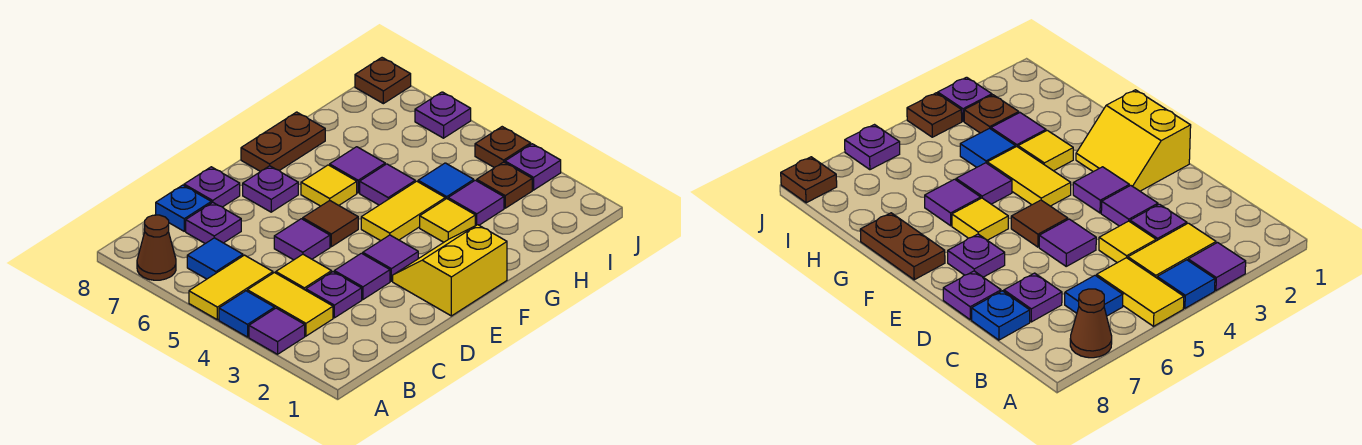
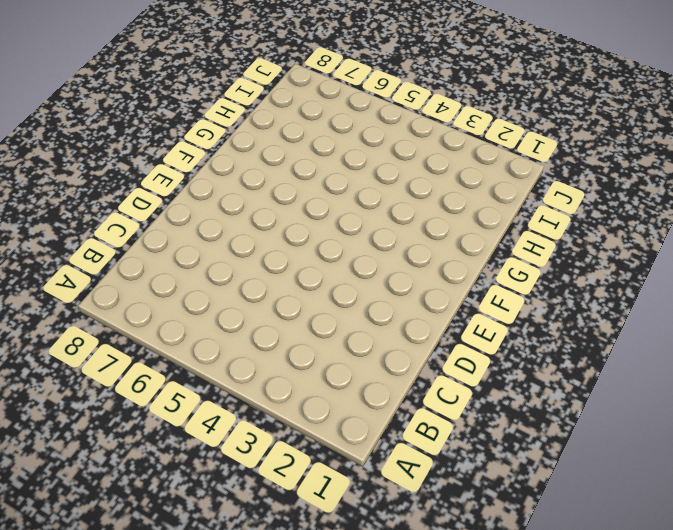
none -> purple 1x1 tile [249,308,305,354]
none -> blue 1x1 tile [219,291,275,337]
none -> yellow 1x2 tile [189,255,273,320]
none -> brown 1x1 cone [137,215,176,280]

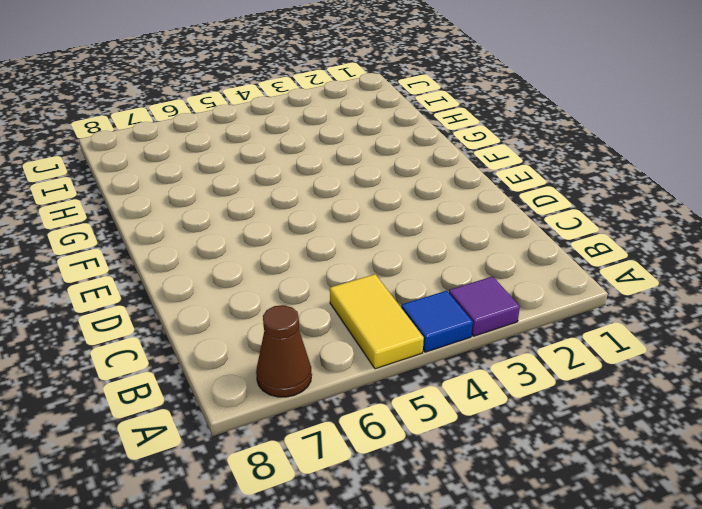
none -> yellow 1x2 tile [247,273,333,336]
none -> blue 1x1 tile [187,238,243,279]
none -> purple 1x1 plate [306,272,362,318]
none -> yellow 1x1 tile [276,254,332,290]

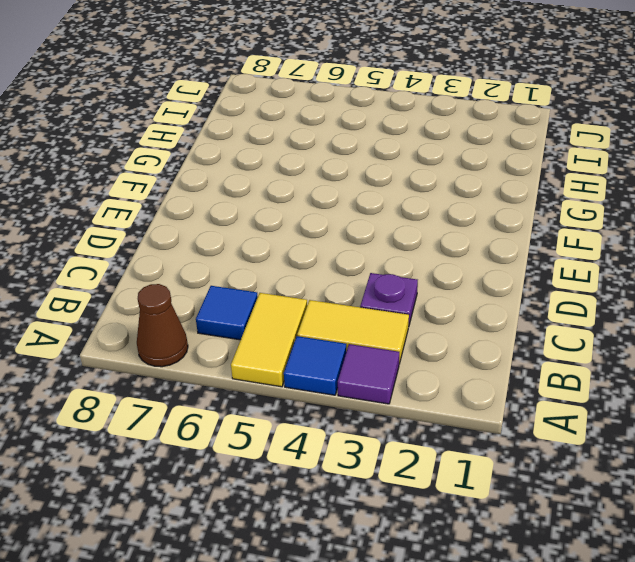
none -> yellow 1x1 tile [276,254,332,290]
none -> purple 1x1 plate [186,202,241,244]
none -> blue 1x1 plate [156,185,211,231]
none -> purple 1x1 tile [334,253,390,300]

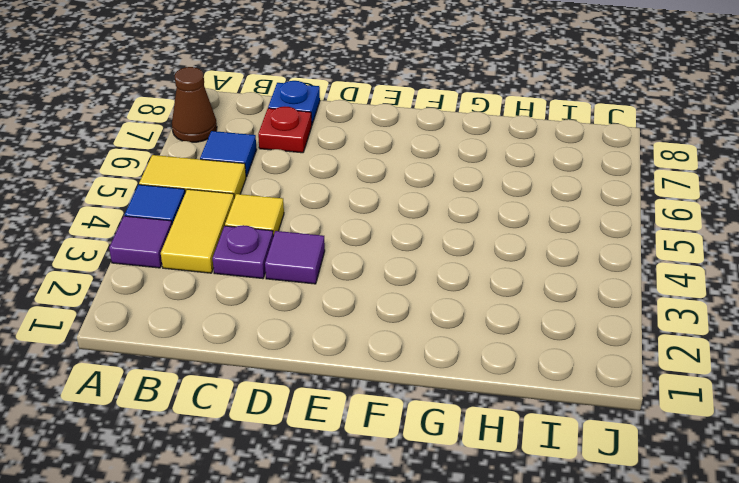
red 1x1 plate [258,107,312,153] -> purple 1x1 plate [186,202,241,244]
none -> purple 1x1 tile [274,219,330,260]
none -> purple 1x1 plate [184,167,240,207]
none -> yellow 2x2 slope [393,225,507,316]
none -> purple 1x1 tile [363,235,418,281]

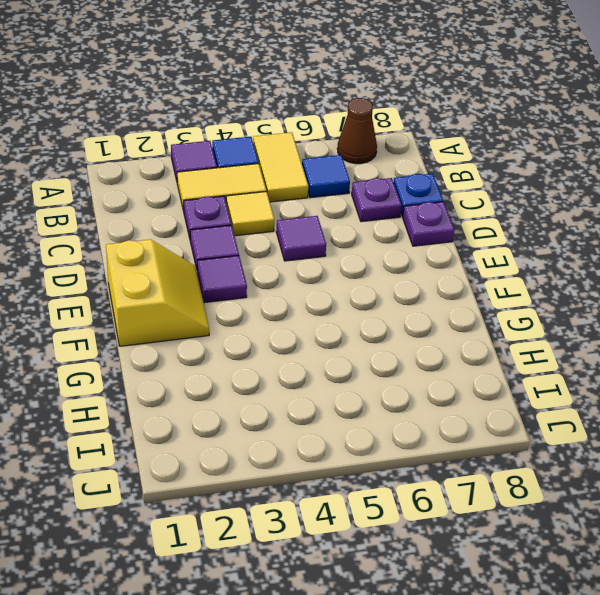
none -> brown 1x1 tile [303,201,358,247]
none -> purple 1x1 plate [243,166,298,212]
none -> yellow 1x2 tile [361,181,445,241]
none -> yellow 1x1 tile [301,165,357,206]

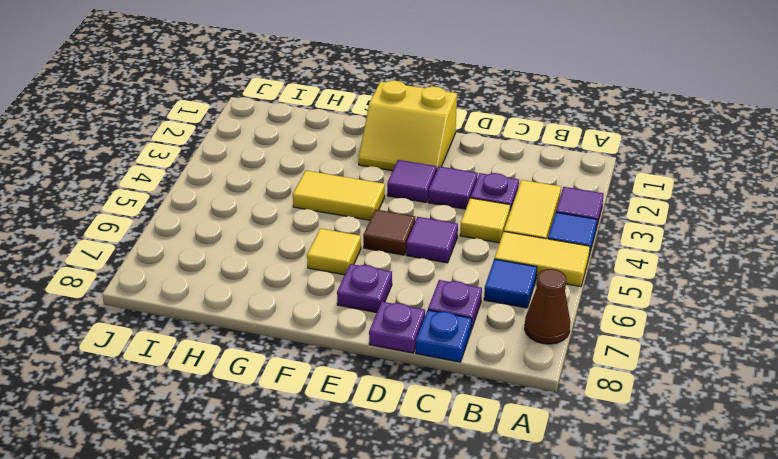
none -> brown 1x2 plate [241,112,325,172]
none -> yellow 1x1 tile [420,199,475,242]
none -> purple 1x1 tile [360,164,415,205]
none -> purple 1x1 tile [330,147,385,193]

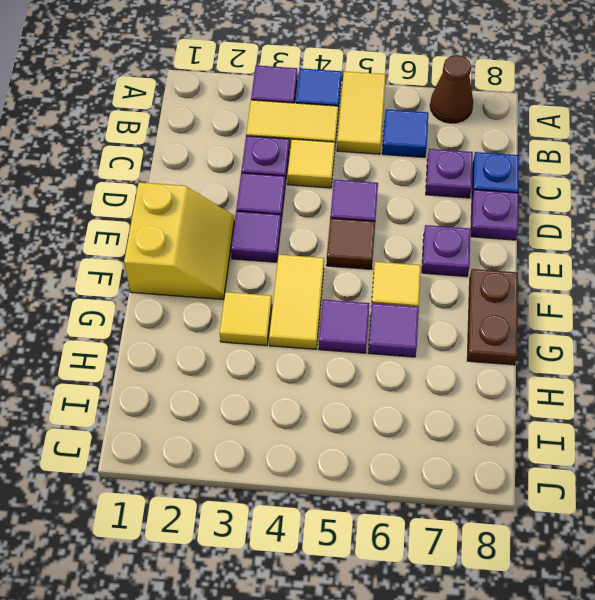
none -> purple 1x1 tile [448,180,504,226]
none -> blue 1x1 tile [418,163,474,199]
none -> brown 1x1 plate [477,162,532,208]
none -> purple 1x1 plate [505,144,561,190]

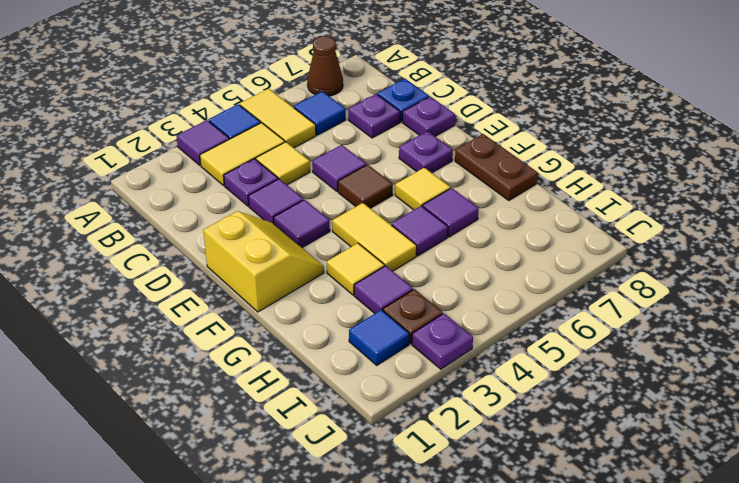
blue 1x1 tile [349,310,409,365] -> blue 1x1 tile moved to [418,163,474,199]
none -> brown 1x1 plate [475,127,531,168]
none -> purple 1x1 plate [415,92,471,138]
none -> brown 1x1 plate [355,58,411,104]

